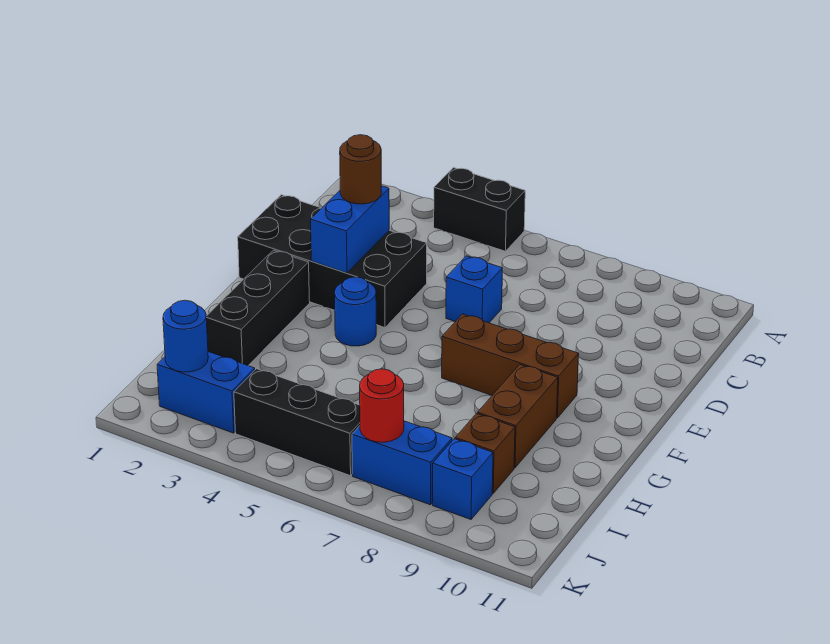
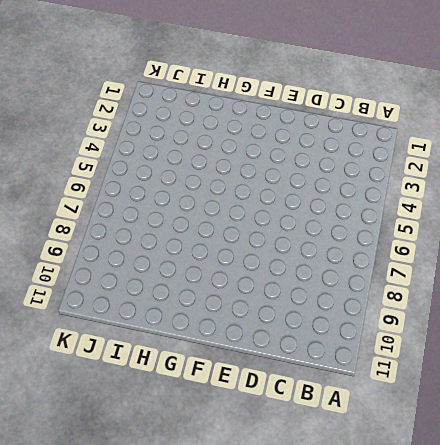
none -> black 1x2 brick [434,168,525,251]
none -> black 2x4 brick [238,195,427,328]
none -> blue 1x1 brick [446,256,502,323]

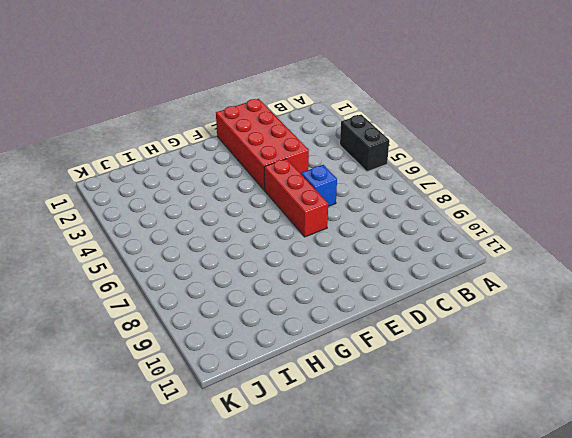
red 2x4 brick [216,99,309,190] -> black 2x4 brick [238,195,427,328]
red 1x3 brick [264,159,328,237] -> none
none -> black 1x3 brick [206,250,310,365]
none -> blue 1x1 round brick [335,277,376,346]
none -> brown 1x3 brick [442,314,579,418]

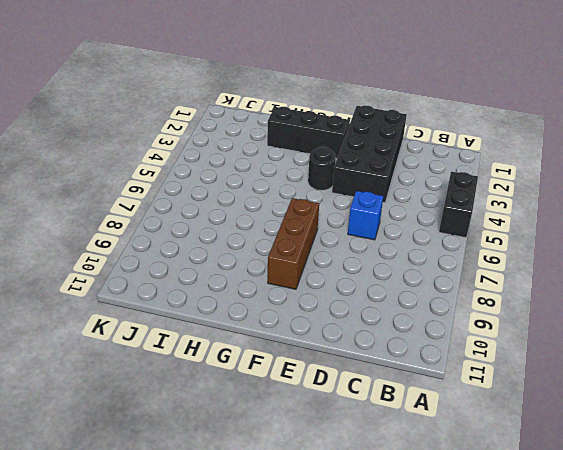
black 1x1 round brick [308,147,336,190] -> blue 1x1 round brick [335,277,376,346]
none -> brown 1x2 brick [478,365,558,468]
none -> brown 1x1 brick [455,414,515,493]
none -> blue 1x2 brick [157,352,255,433]

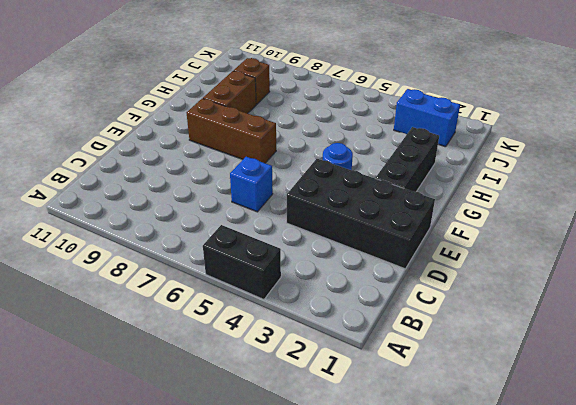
none -> black 1x3 brick [234,369,360,476]
none -> blue 1x2 brick [352,421,452,505]
none -> blue 1x1 brick [433,439,493,519]

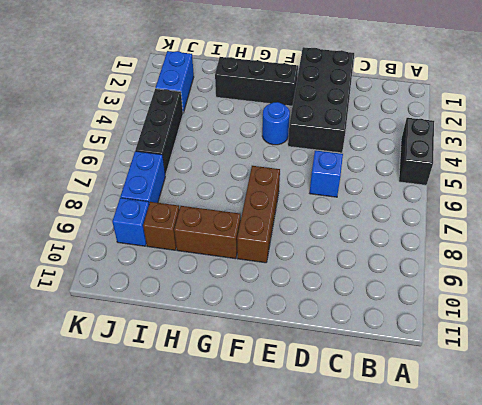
none -> blue 1x2 brick [311,186,389,273]
none -> blue 1x1 round brick [163,300,208,372]
none -> red 1x1 round brick [360,369,404,442]

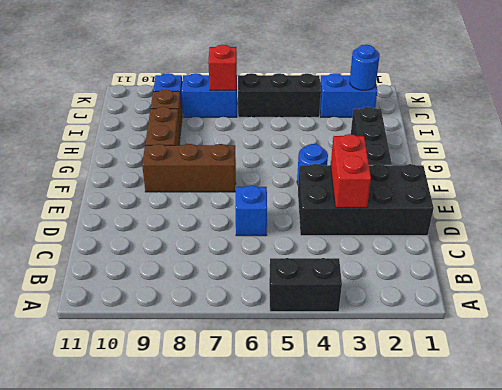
red 1x2 brick [331,134,371,208] -> blue 1x2 brick [311,186,389,273]
red 1x1 brick [208,45,237,90] -> red 1x1 round brick [360,369,404,442]
none -> brown 1x1 round brick [340,135,381,204]

